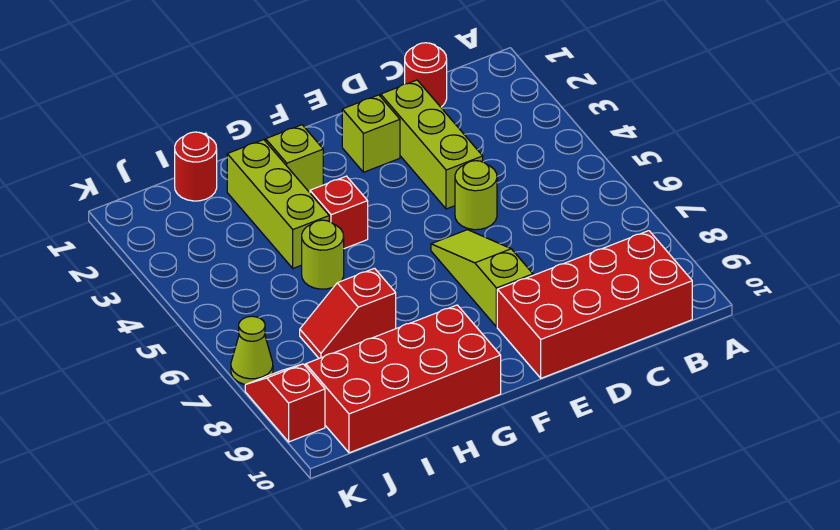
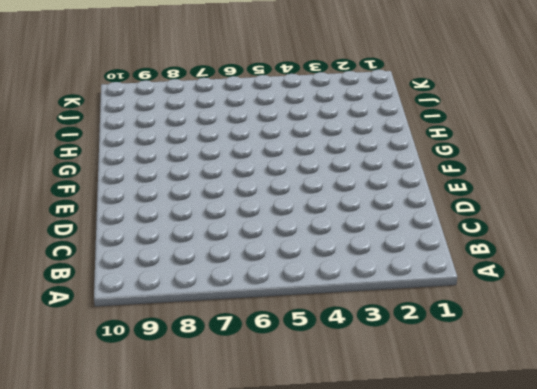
none -> red 2x4 brick [497,231,692,378]
none -> red 1x1 round brick [405,43,447,107]
none -> lime 1x3 brick [381,80,483,209]

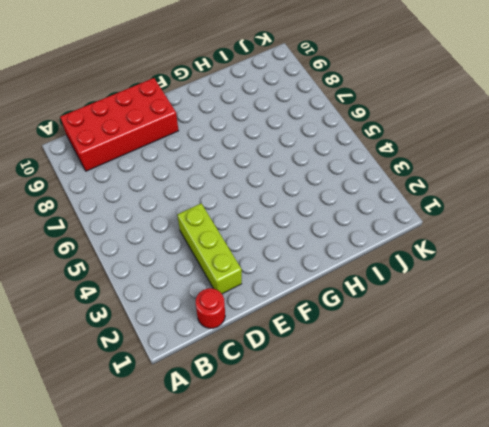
none -> lime 1x1 round brick [455,161,497,230]
none -> lime 1x1 brick [342,95,400,172]
none -> lime 1x3 slope [431,230,533,327]

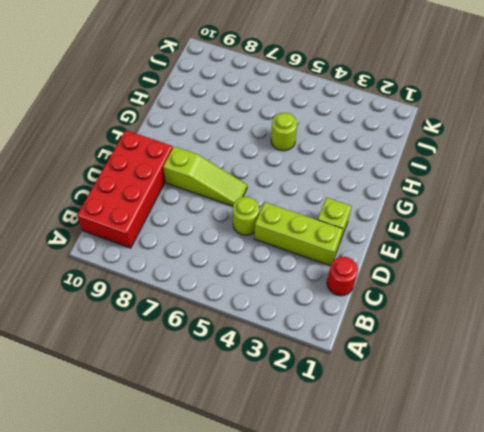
none -> lime 1x1 brick [266,125,323,193]
none -> red 1x1 brick [310,176,368,249]
none -> red 2x4 brick [306,305,501,453]

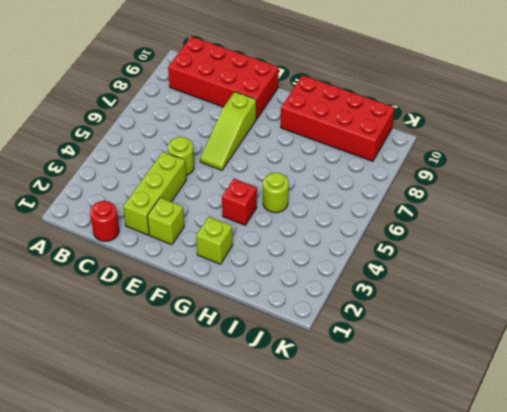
none -> lime 1x3 brick [227,140,329,268]
none -> red 1x2 slope [300,268,396,358]
none -> red 1x1 round brick [175,132,217,201]

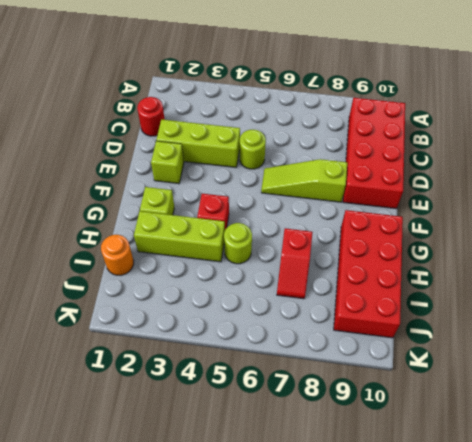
orange 1x1 round brick [101,235,134,275] -> red 1x1 round brick [175,132,217,201]
none -> lime 1x1 cone [231,316,273,385]
none -> red 1x2 slope [245,364,325,442]

